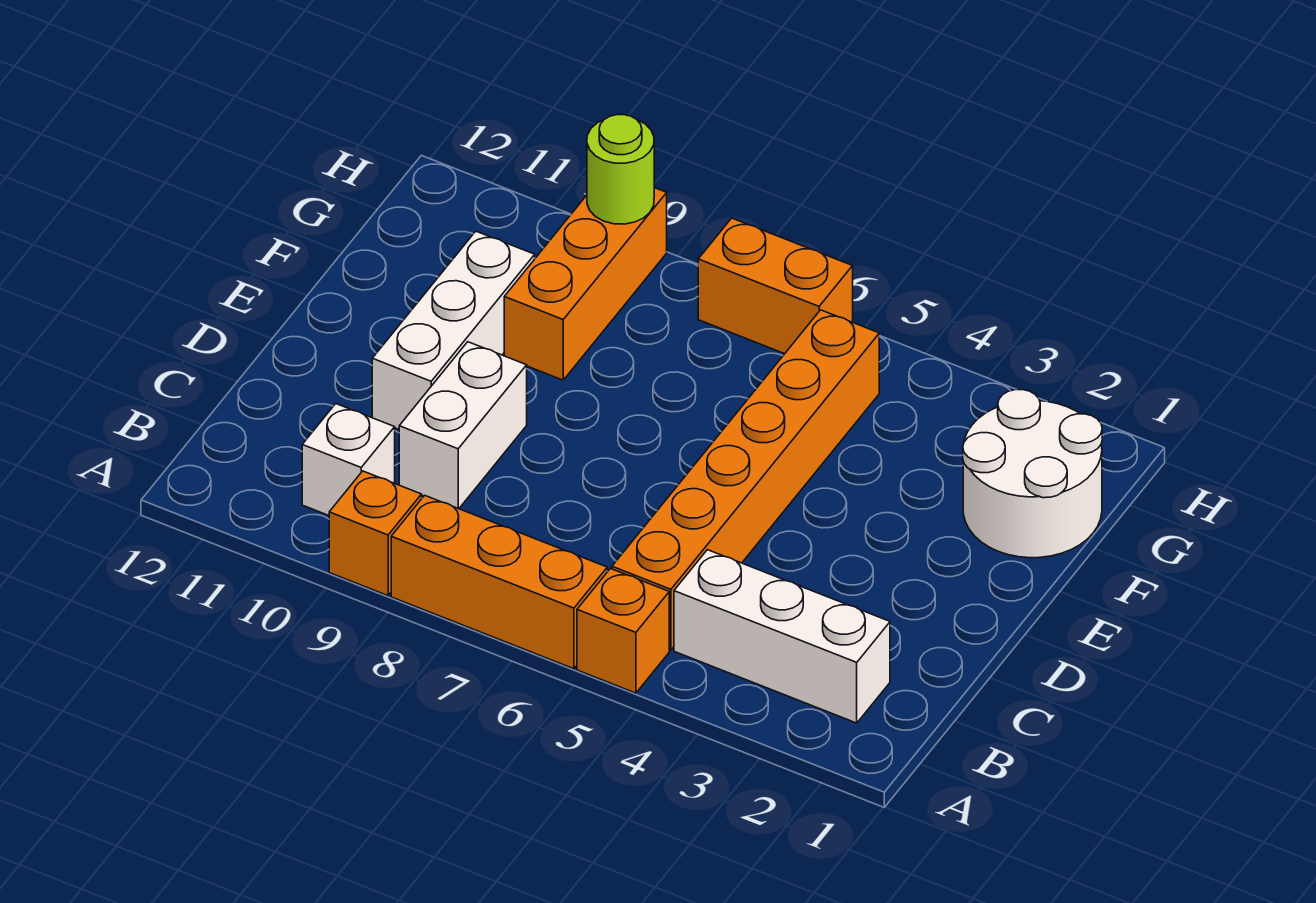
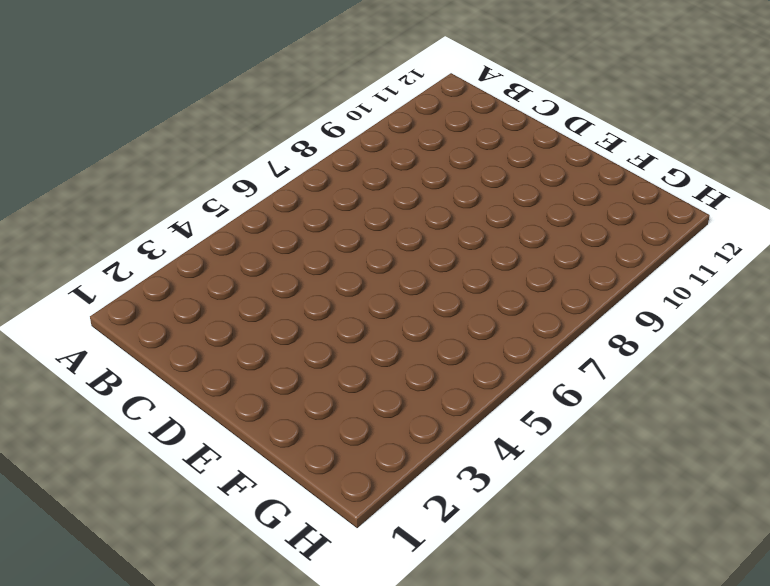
none -> orange 1x1 brick [577,569,669,693]
none -> orange 1x3 brick [391,495,607,669]
none -> orange 1x1 brick [329,471,422,596]

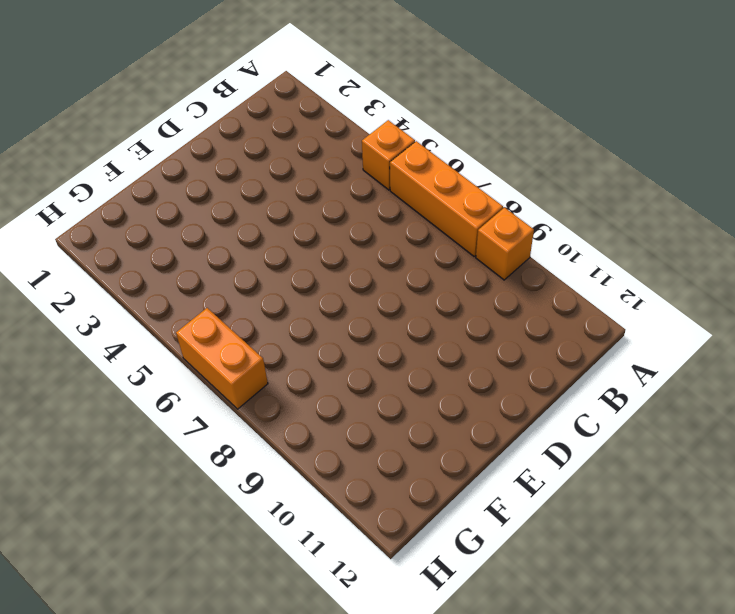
none -> white 1x3 brick [674,550,890,723]
none -> orange 1x6 brick [612,310,879,650]
none -> white 1x1 brick [302,404,395,515]

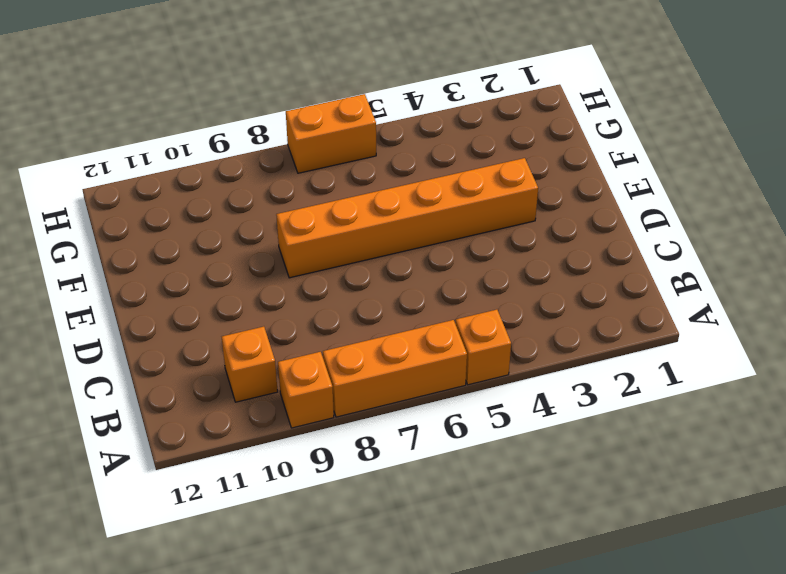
orange 1x1 brick [222,327,278,402] -> white 1x1 brick [302,404,395,515]
orange 1x6 brick [276,158,538,278] -> orange 1x6 brick turned to [612,310,879,650]
none -> white 1x3 brick [674,550,890,723]
none -> white 1x2 brick [399,342,527,509]
none -> white 1x3 brick [372,231,535,429]

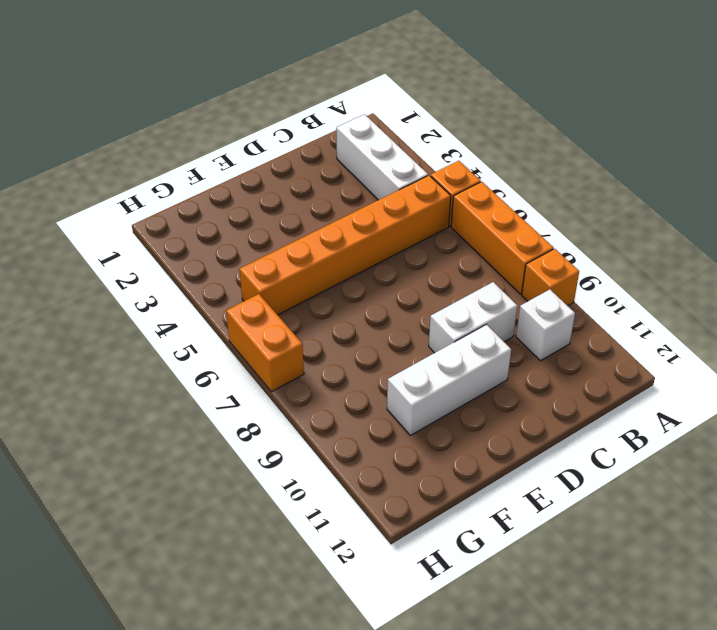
none -> white 2x2 round brick [963,390,1102,558]
none -> orange 1x3 brick [504,188,667,380]
none -> lime 1x1 round brick [587,115,654,224]

